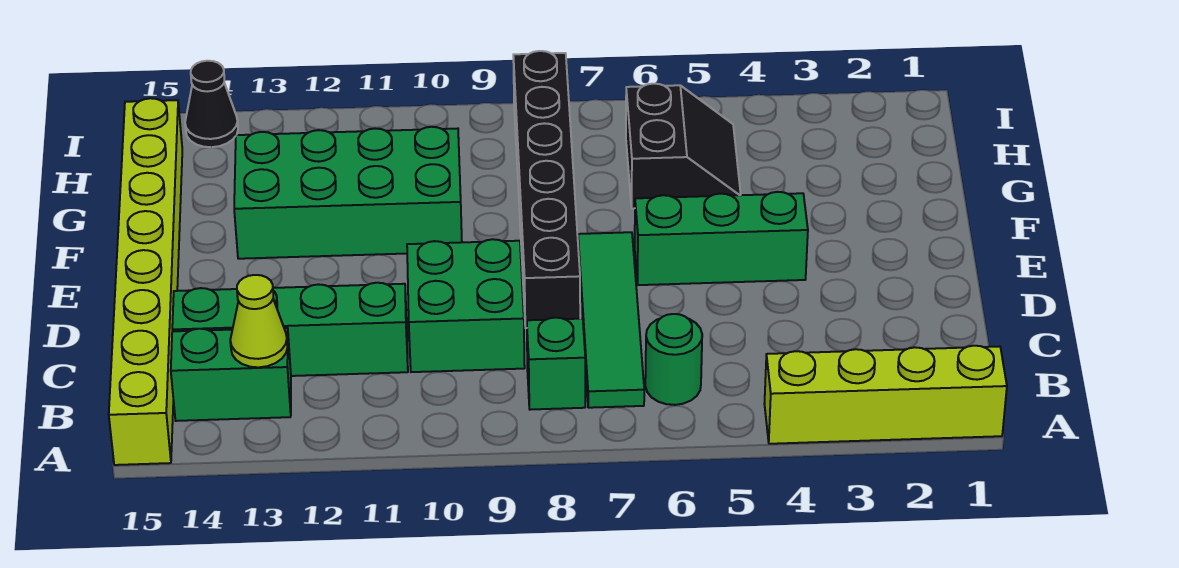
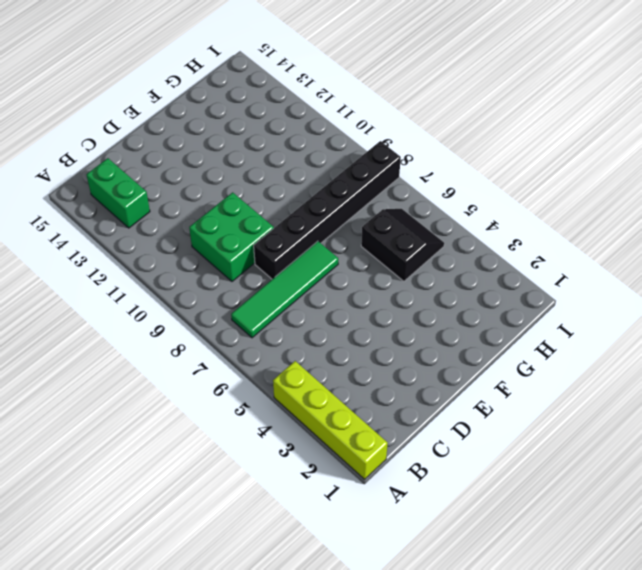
black 2x2 slope [361,209,444,281] -> black 2x2 slope turned to [626,84,741,209]
none -> lime 1x8 brick [109,98,182,465]
none -> green 1x1 round brick [645,314,702,405]
none -> green 1x1 brick [527,318,585,410]

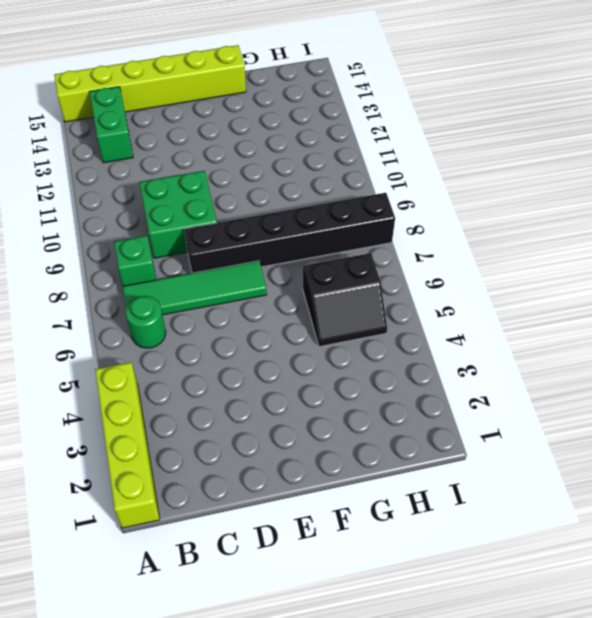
lime 1x6 brick [54,45,246,122] -> lime 1x8 brick [109,98,182,465]
none -> green 1x4 brick [172,283,408,376]
none -> green 1x3 brick [635,192,808,285]
none -> green 2x4 brick [234,127,462,259]

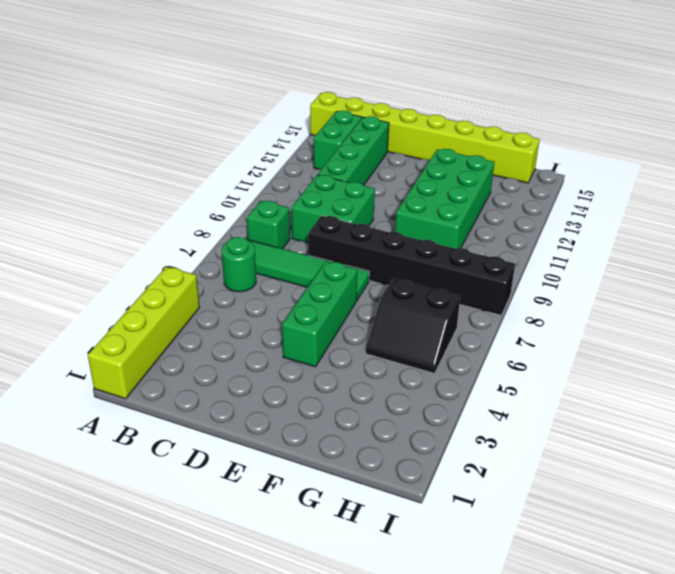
none -> black 1x1 cone [185,61,238,147]
none -> lime 1x1 cone [230,275,288,367]

